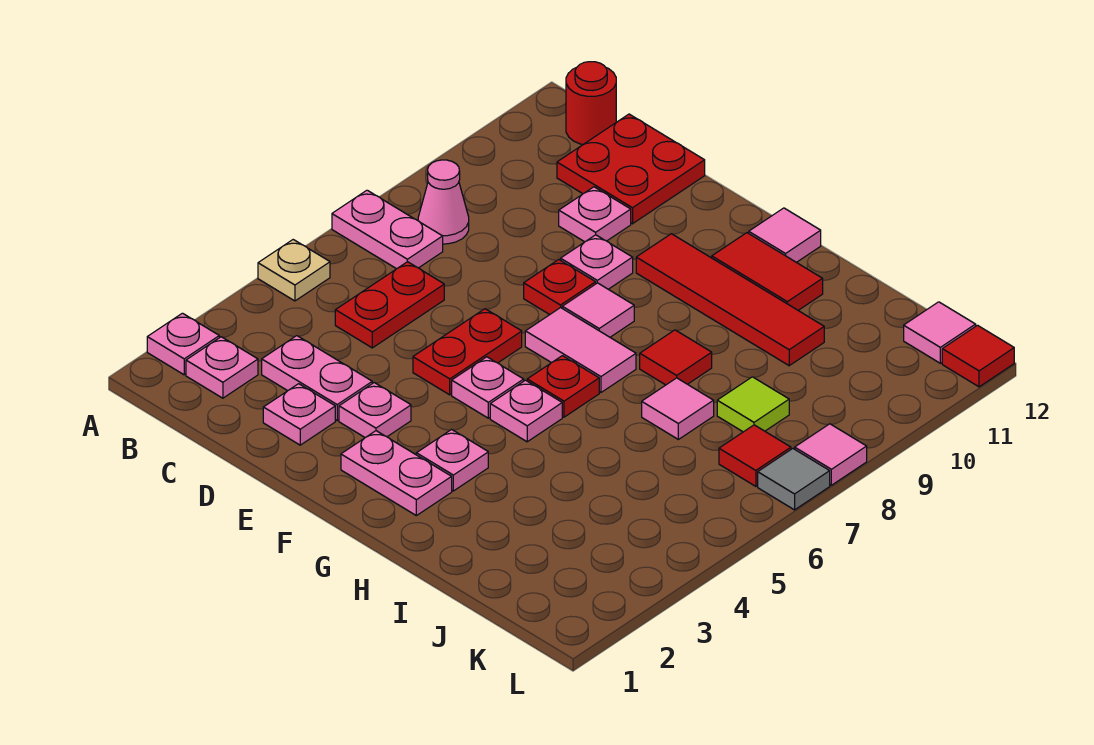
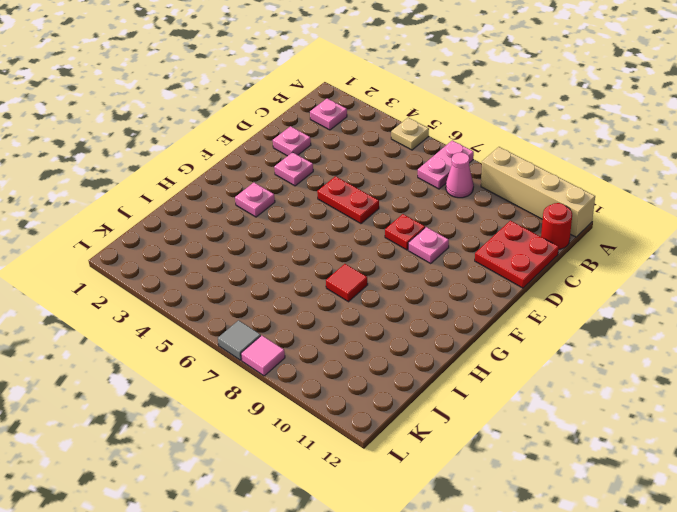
tan 1x4 brick [481,147,595,237] -> none
none -> pink 1x1 plate [147,313,219,375]
none -> pink 1x2 plate [262,336,372,420]
none -> red 1x2 plate [335,262,444,348]
none -> pink 1x1 plate [559,187,631,242]

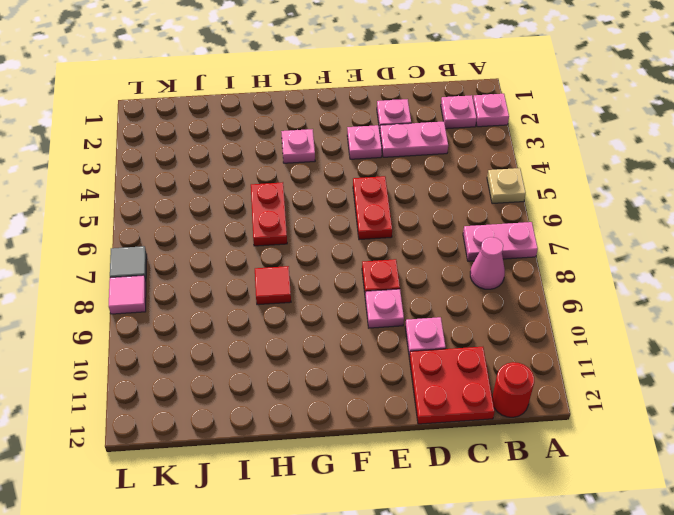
red 1x2 plate [251,182,287,246] -> red 1x2 plate moved to [335,262,444,348]
none -> pink 1x2 plate [341,431,452,516]
none -> pink 1x1 plate [452,357,524,418]
none -> pink 1x2 tile [525,308,636,392]
none -> pink 1x1 tile [562,283,634,337]

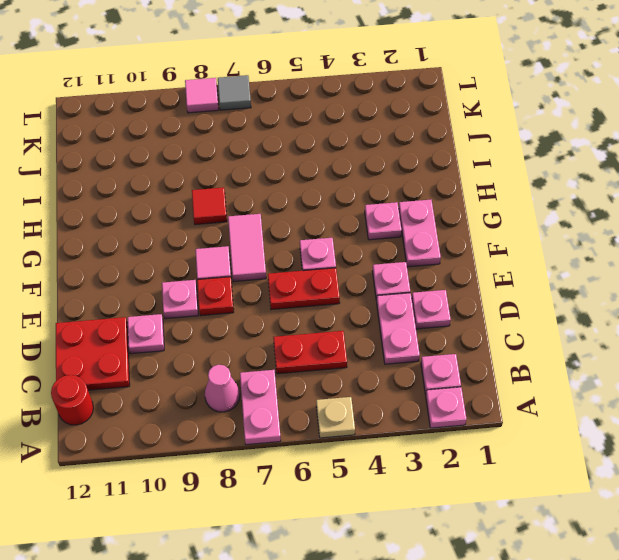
none -> red 1x4 tile [636,234,824,366]
none -> pink 1x1 plate [490,380,562,442]
none -> red 1x1 plate [527,356,599,417]
none -> red 1x2 tile [712,233,823,310]

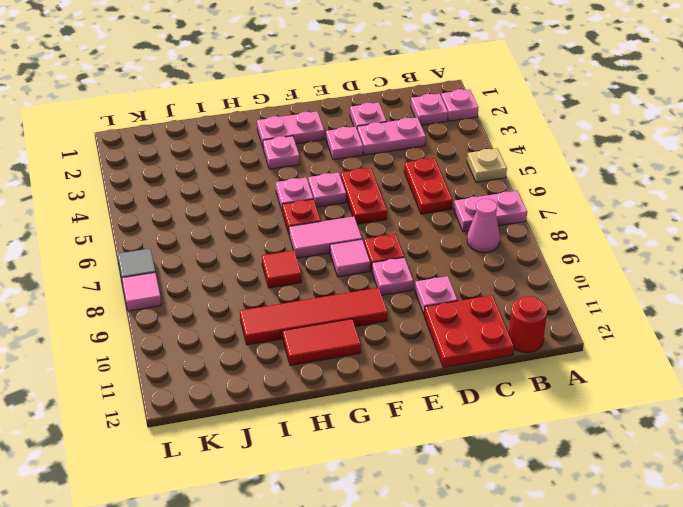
none -> pink 1x1 tile [749,208,821,262]
none -> pink 1x1 tile [642,378,714,439]
none -> lime 1x1 tile [717,377,789,432]
none -> red 1x1 tile [719,425,791,486]

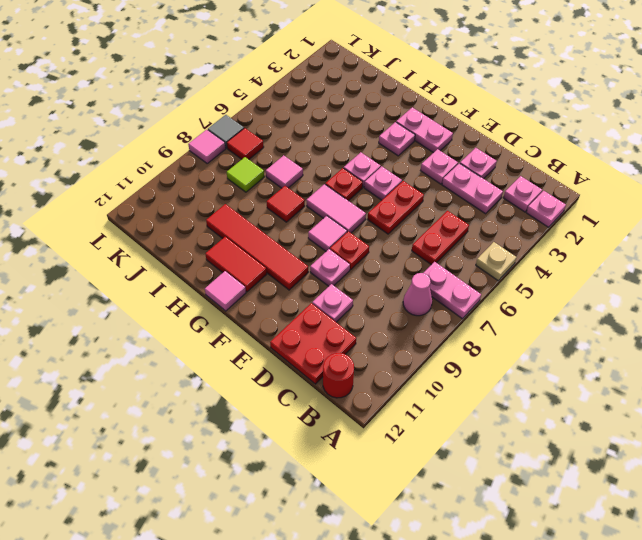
none -> pink 1x1 tile [904,302,976,363]
none -> red 1x1 tile [942,325,1014,387]

